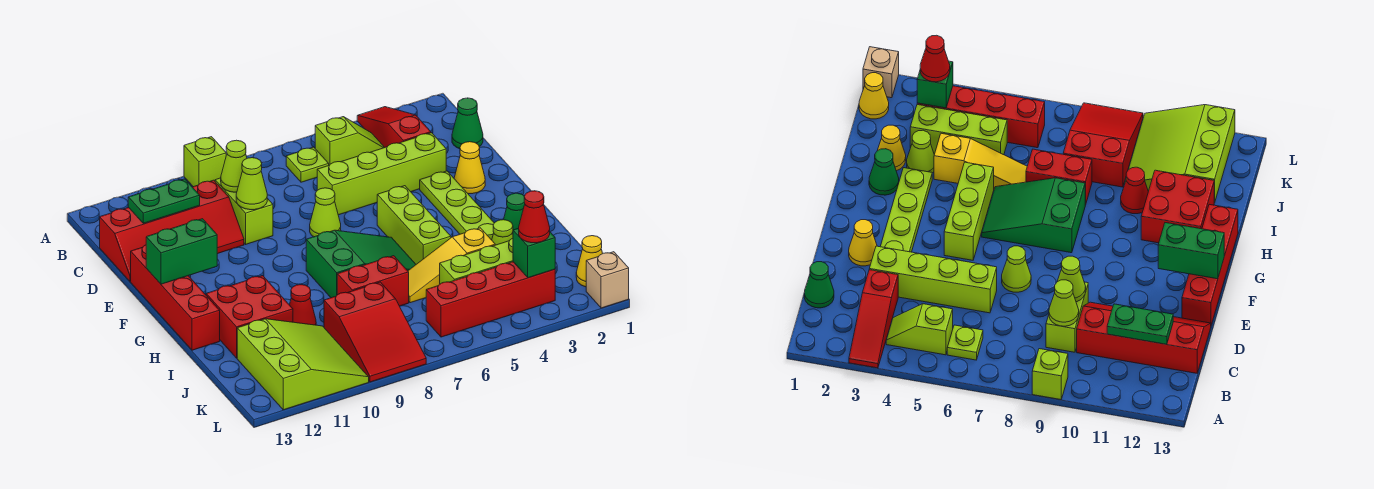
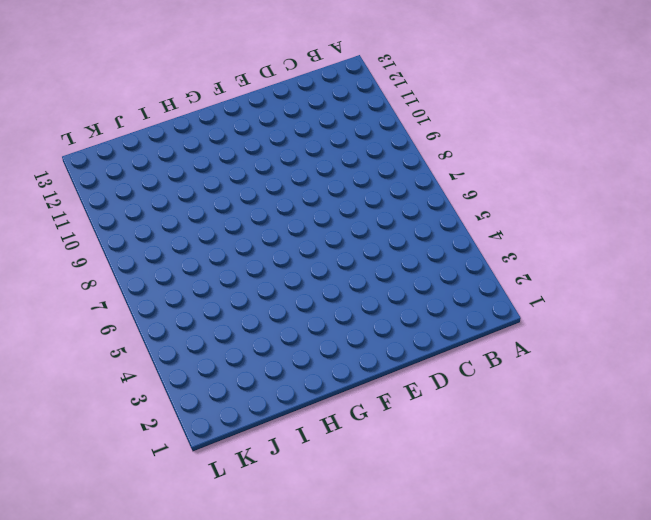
none -> red 1x3 slope [357,107,431,147]
none -> lime 1x1 brick [184,137,226,187]
none -> lime 1x2 slope [315,117,385,165]
none -> lime 1x1 plate [286,147,329,182]

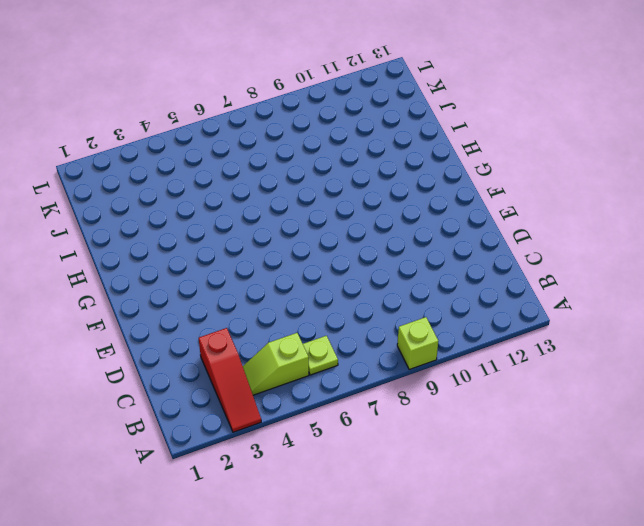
none -> green 1x1 cone [452,98,483,149]
none -> lime 1x2 brick [215,178,273,244]
none -> red 2x4 slope [100,180,244,281]
none -> lime 1x4 brick [317,133,446,215]

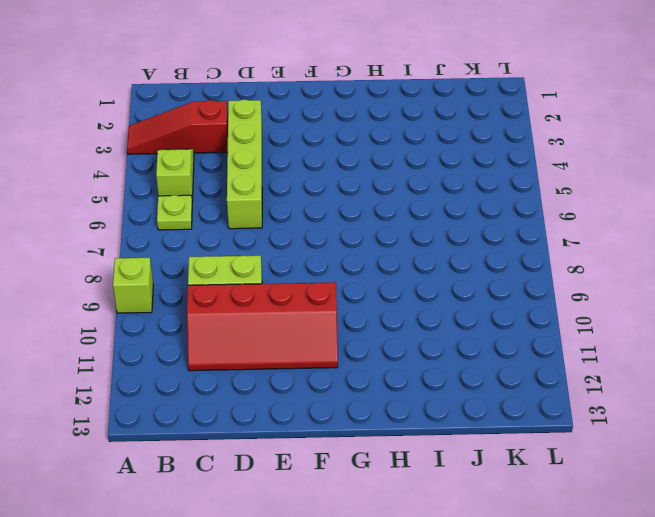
red 2x4 slope [187,282,338,371] -> red 2x4 slope turned to [100,180,244,281]
none -> green 1x1 cone [452,98,483,149]
none -> yellow 1x1 cone [454,142,485,194]
none -> lime 1x4 plate [420,171,494,240]
none -> lime 1x1 cone [310,188,341,237]

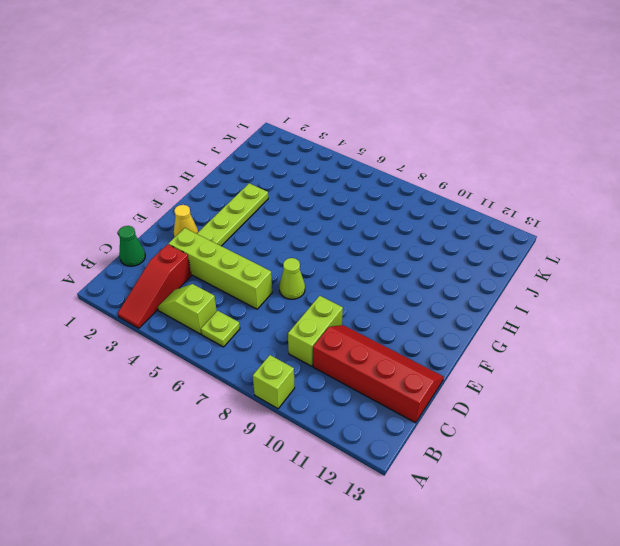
none -> red 1x4 brick [131,245,220,350]
none -> lime 1x3 brick [377,186,451,264]
none -> green 2x3 slope [306,230,416,298]
none -> green 1x1 cone [504,193,525,233]

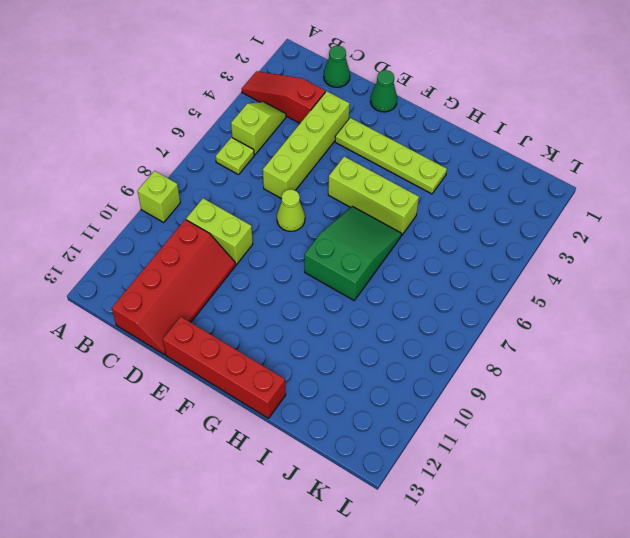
green 1x1 cone [370,70,397,112] -> green 1x1 cone moved to [504,193,525,233]
none -> yellow 1x1 cone [454,142,485,194]
none -> red 2x2 brick [206,276,293,358]
none -> yellow 1x1 cone [877,125,906,171]
none -> lime 1x1 cone [492,220,513,245]

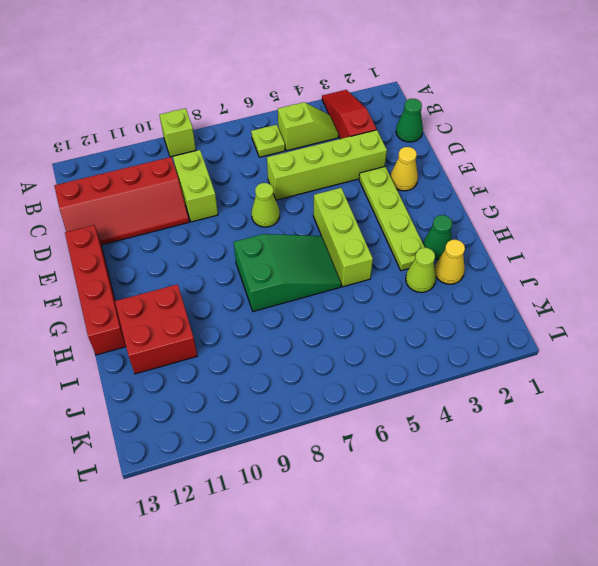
none -> yellow 1x3 slope [408,228,495,303]
none -> red 1x2 brick [337,256,409,306]
none -> red 1x1 cone [290,285,316,325]
none -> lime 1x3 brick [440,238,513,284]

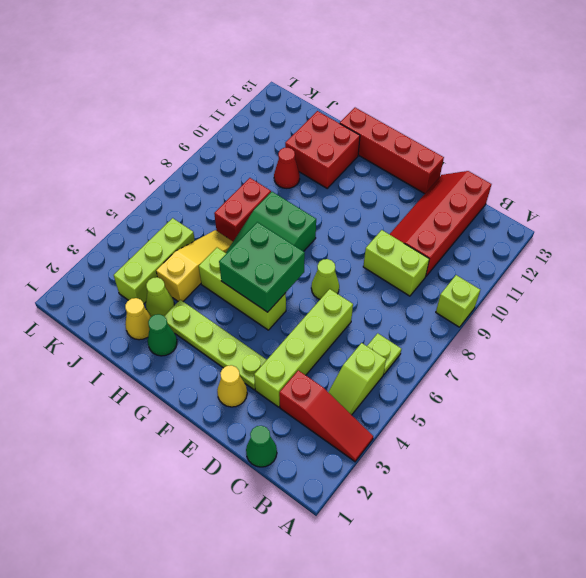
green 2x2 brick [219,222,305,312] -> none
none -> red 2x3 slope [324,282,426,382]
none -> lime 3x3 slope [237,319,369,410]
none -> yellow 1x1 cone [576,236,603,287]
none -> red 1x4 brick [426,262,555,337]

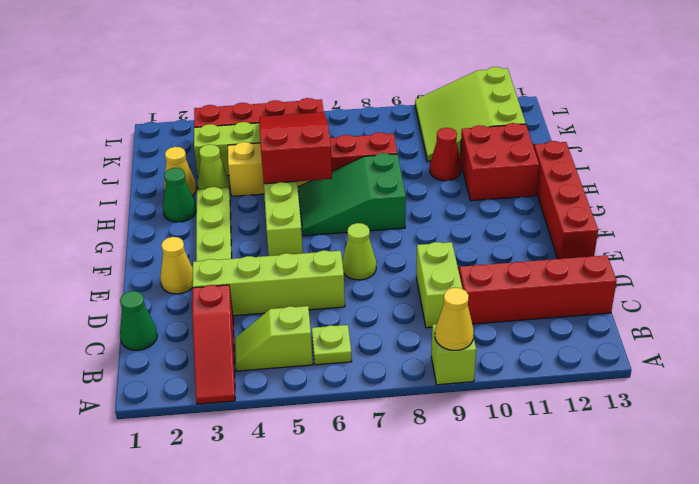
yellow 1x1 cone [435,287,474,350] -> yellow 1x1 cone moved to [576,236,603,287]
red 2x3 slope [260,112,332,184] -> red 2x3 slope moved to [324,282,426,382]
none -> tan 1x1 brick [586,252,629,308]
none -> lime 1x1 cone [221,140,247,192]
none -> green 1x2 plate [128,179,200,223]
none -> lime 1x1 cone [236,158,267,210]

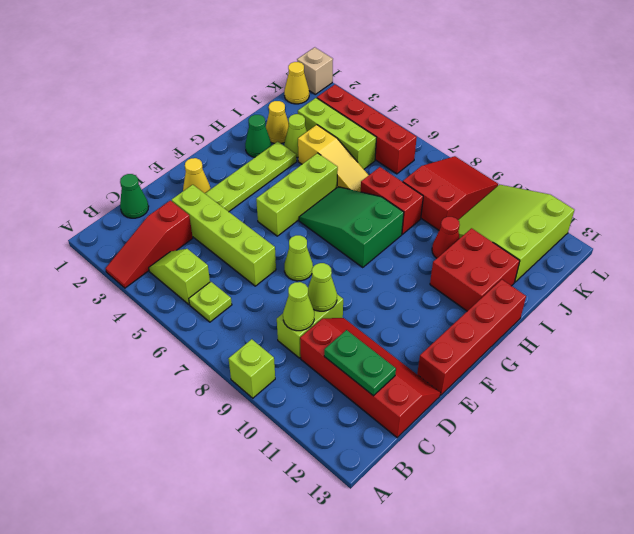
none -> green 1x2 brick [146,219,217,284]
none -> green 1x1 brick [513,228,555,278]
none -> red 1x1 cone [519,191,550,243]

